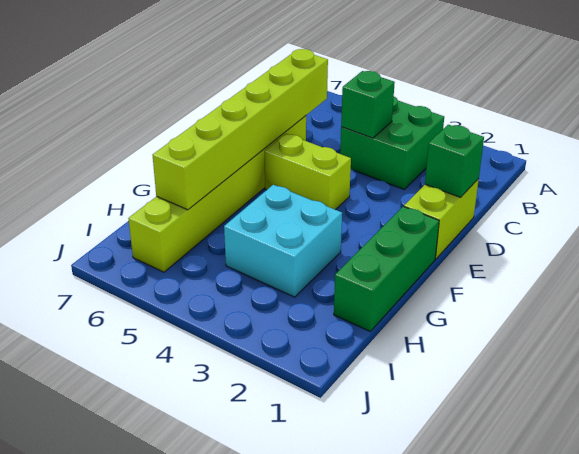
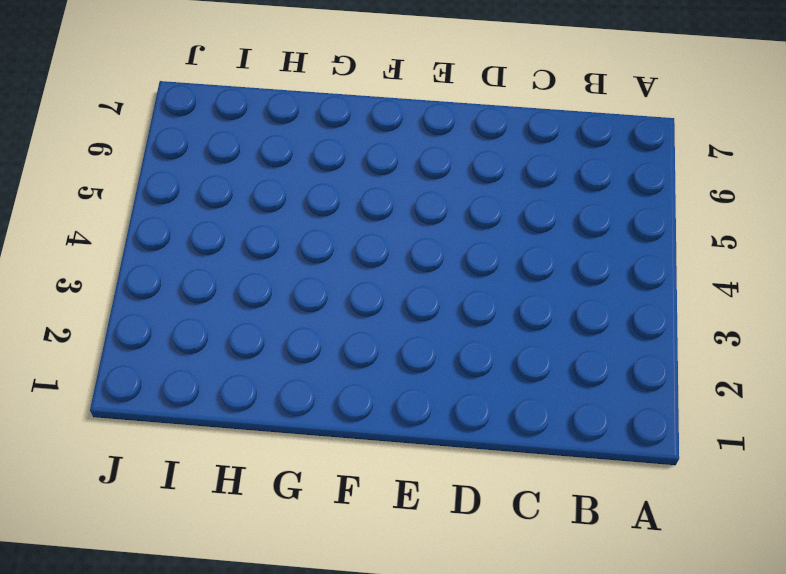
none -> green 2x2 brick [340,97,444,189]
none -> lime 1x2 brick [404,179,479,259]

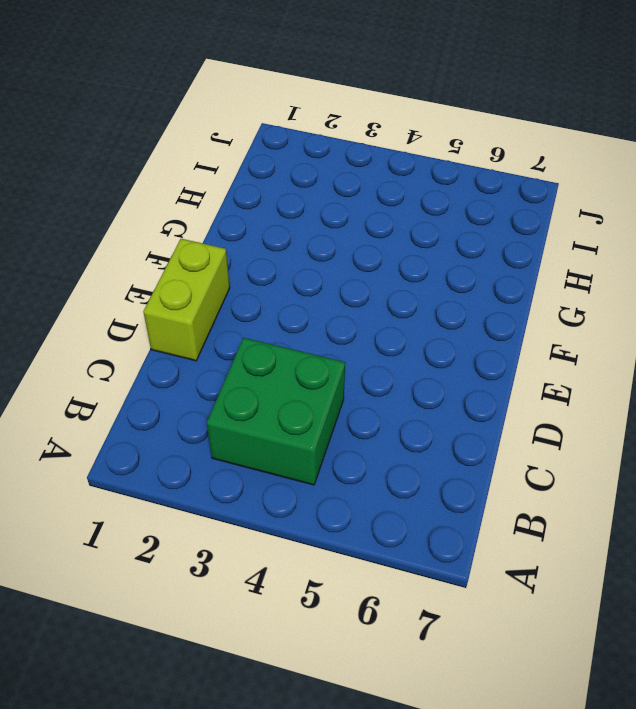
none -> lime 1x6 brick [128,116,306,272]
none -> lime 1x2 brick [264,134,351,210]

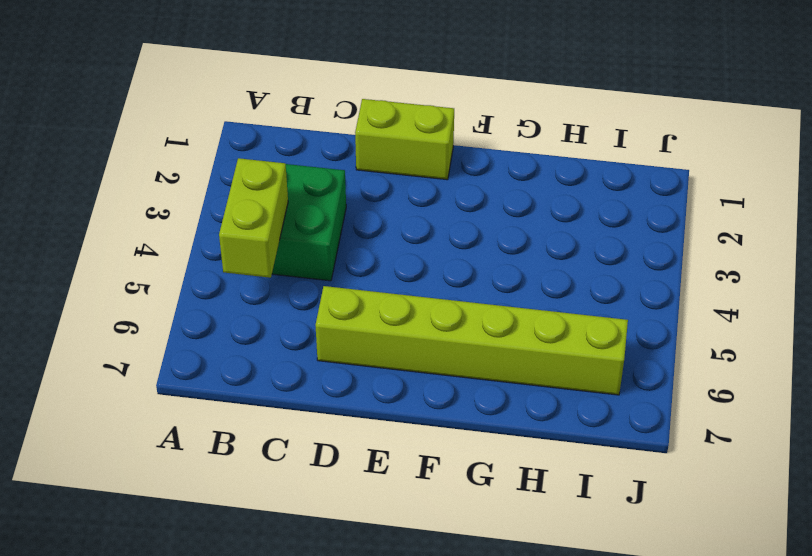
lime 1x2 brick [219,158,288,278] -> lime 1x2 brick moved to [264,134,351,210]
none -> green 1x3 brick [334,207,439,331]
none -> cyan 2x2 brick [224,185,342,297]

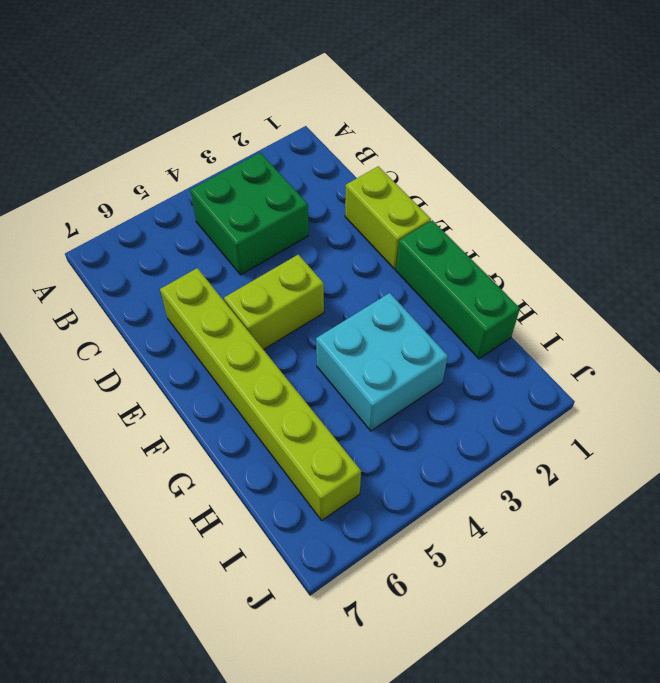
none -> green 1x1 brick [341,71,395,138]
none -> lime 1x6 brick [153,49,328,210]

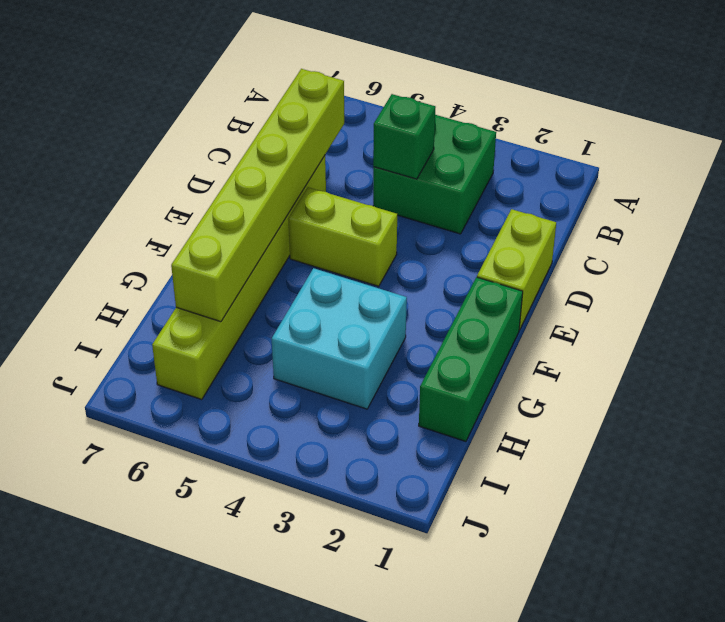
none -> green 1x1 brick [425,125,484,197]

